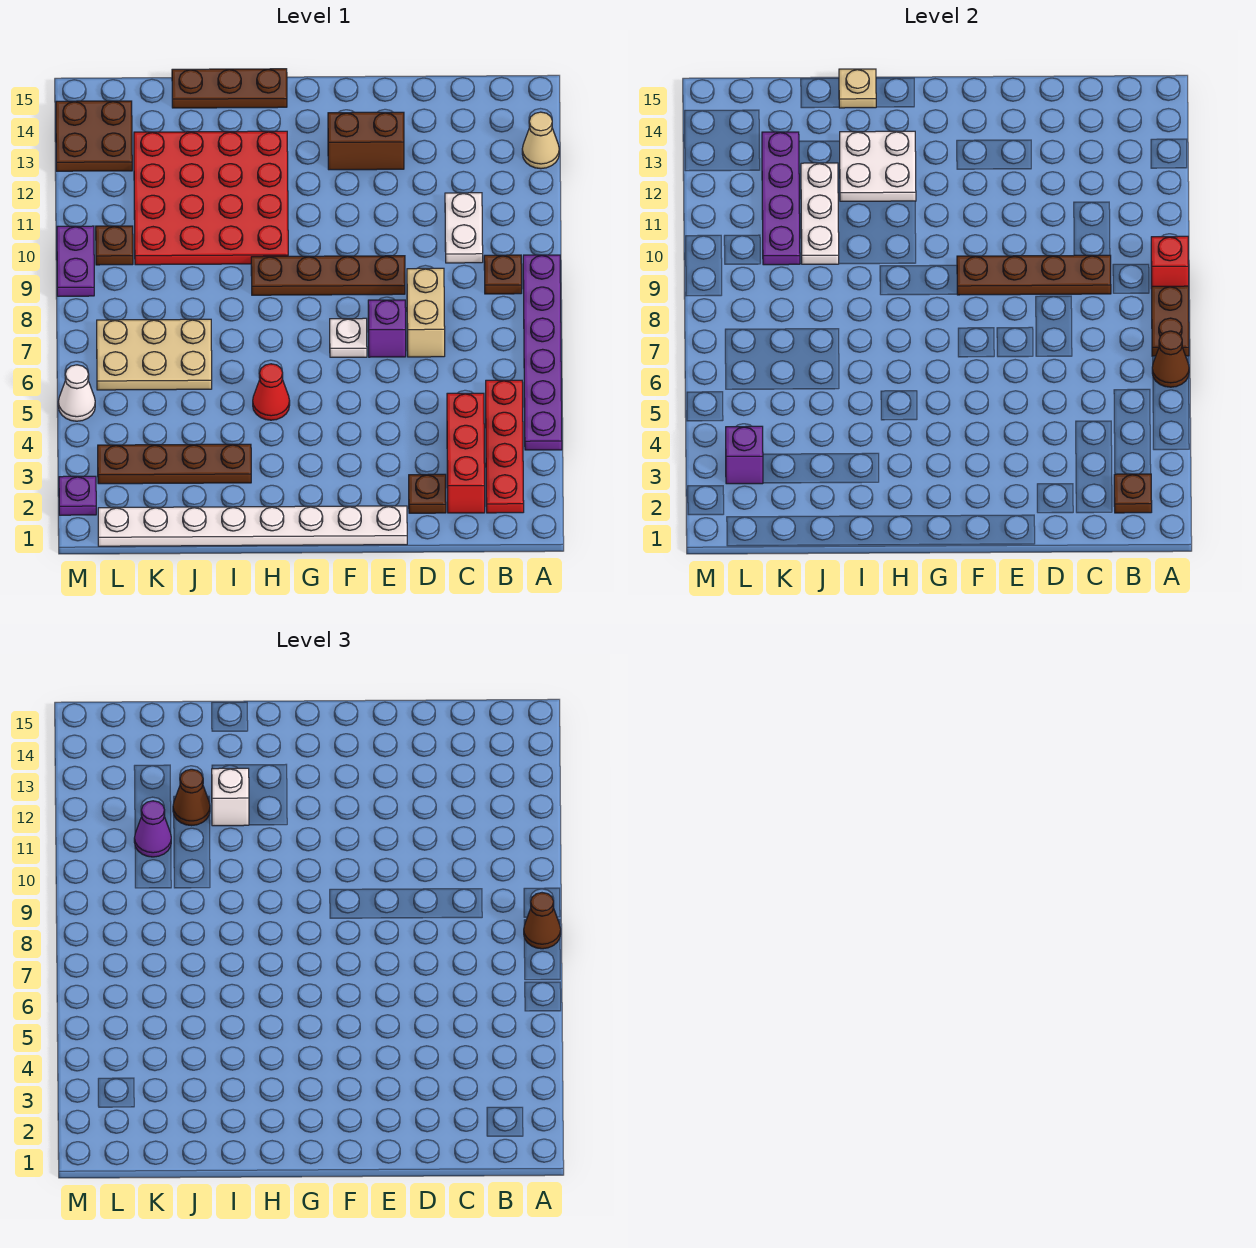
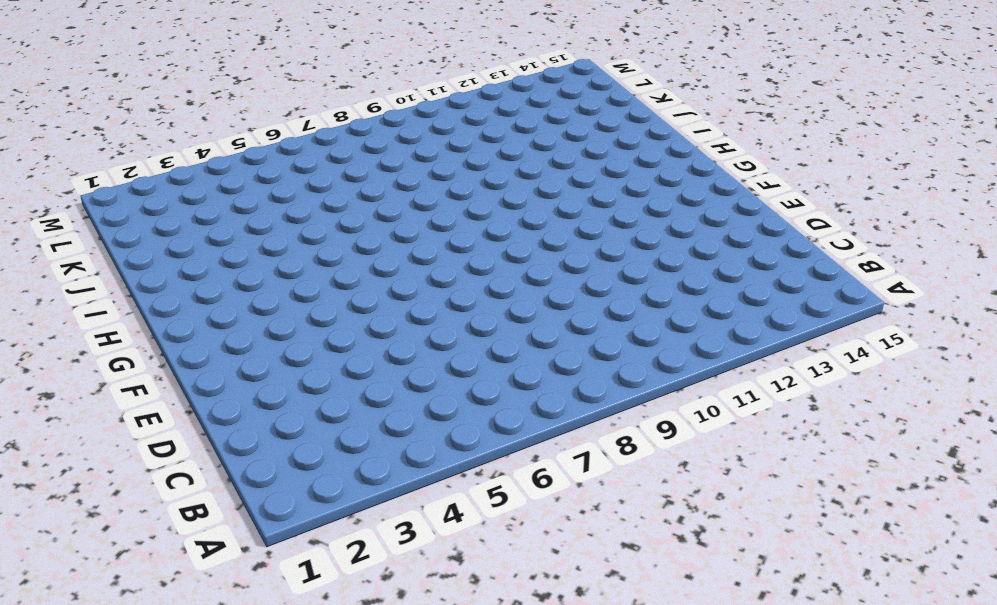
none -> purple 1x6 plate [523,255,562,450]
none -> tan 1x1 cone [522,112,559,169]
none -> red 1x4 plate [486,380,524,513]
none -> brown 1x1 plate [484,255,522,294]

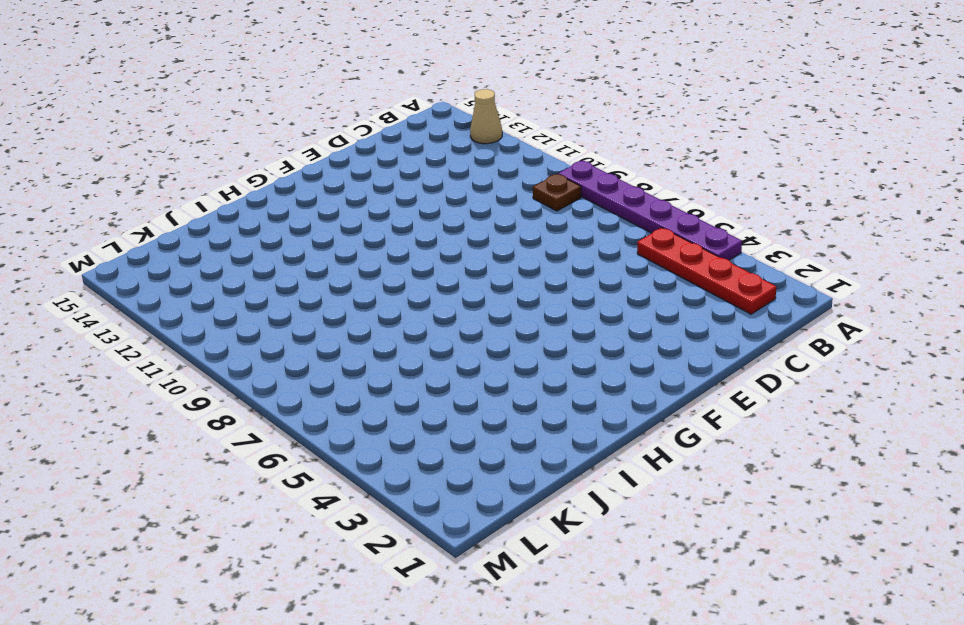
none -> red 1x3 brick [447,393,485,513]
none -> white 1x2 plate [445,193,483,263]
none -> brown 1x1 plate [409,474,446,513]
none -> tan 1x2 brick [407,268,445,357]

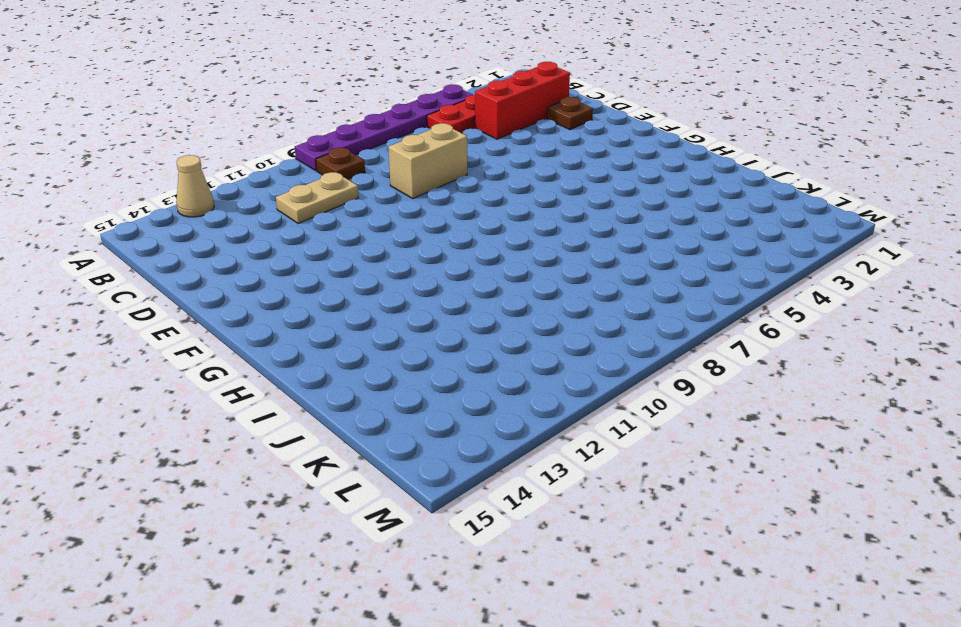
tan 1x2 plate [276,172,359,223] -> white 1x2 plate [445,193,483,263]
none -> white 1x8 plate [98,506,407,546]
none -> purple 1x1 brick [368,300,406,357]
none -> brown 1x4 plate [251,256,405,295]
none -> brown 1x2 brick [328,112,404,170]

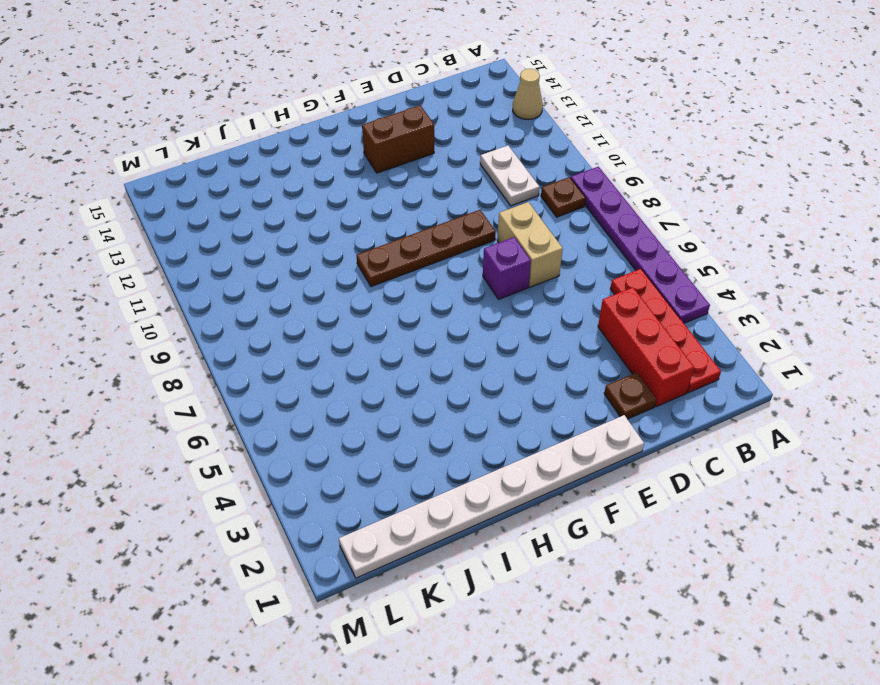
none -> white 1x1 plate [330,318,367,357]
none -> red 1x1 cone [253,364,290,420]
none -> red 4x4 plate [134,131,288,265]
none -> brown 1x3 plate [172,69,287,108]

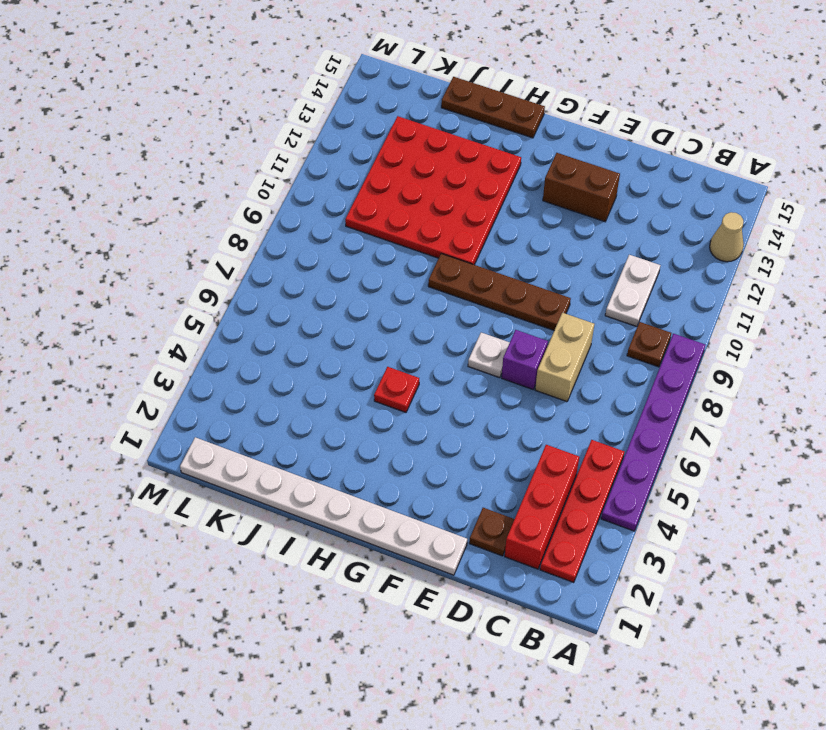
red 1x1 plate [374,367,419,412] -> red 1x1 cone [253,364,290,420]
none -> brown 1x4 plate [98,444,251,484]
none -> tan 2x3 plate [97,319,212,390]
none -> brown 1x1 plate [96,226,133,265]
none -> brown 2x2 plate [56,101,132,171]

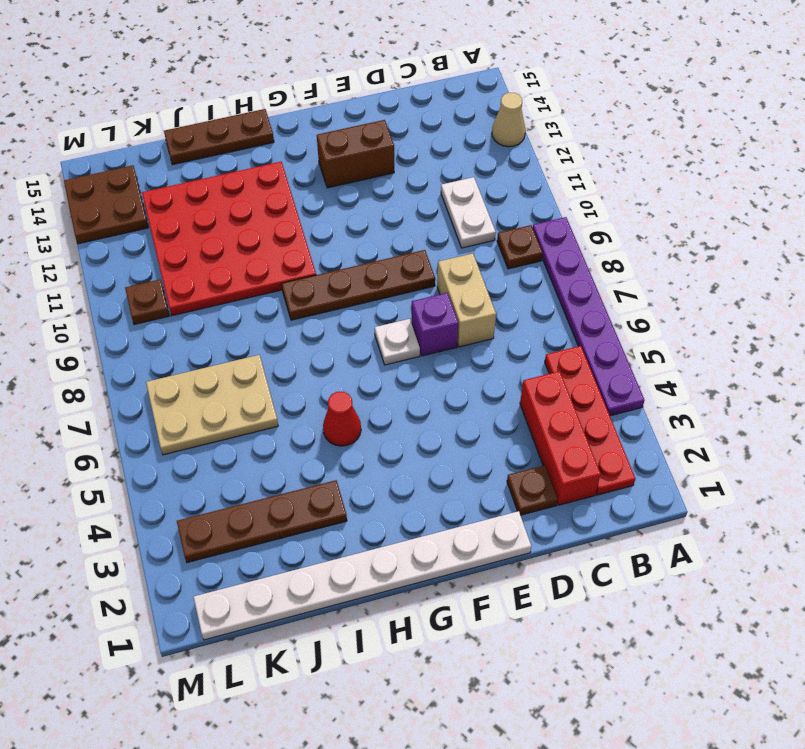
none -> purple 1x1 plate [59,476,96,515]
none -> white 1x1 cone [58,365,95,421]
none -> purple 1x2 plate [57,226,94,296]
none -> brown 1x1 cone [1152,331,1189,387]

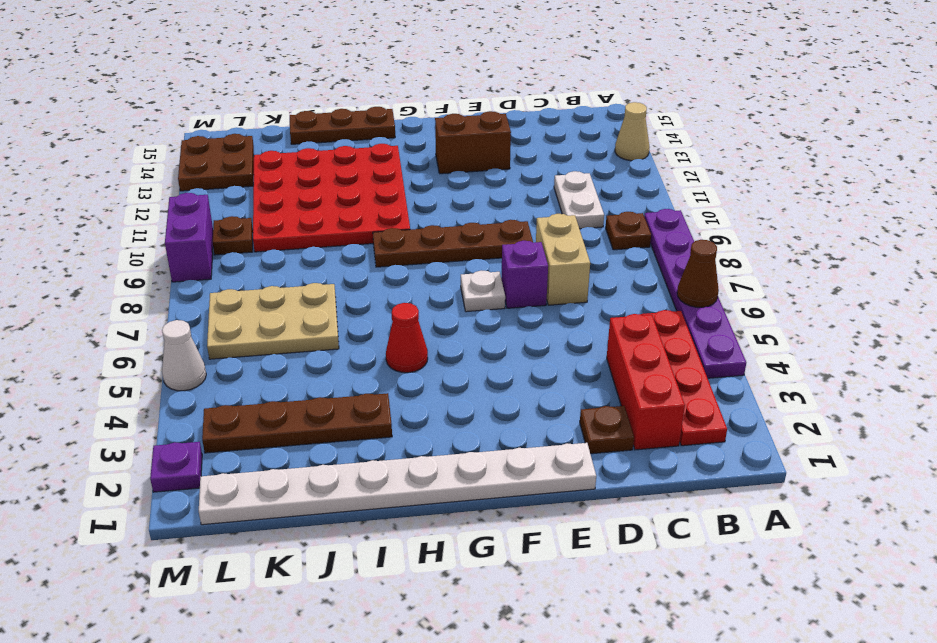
purple 1x2 brick [165,193,213,282] -> purple 1x2 plate [57,226,94,296]
none -> brown 1x2 plate [1152,286,1189,356]
none -> red 1x1 brick [1151,236,1189,289]
none -> brown 1x1 plate [1114,474,1152,513]
none -> brown 1x4 plate [957,255,1111,295]

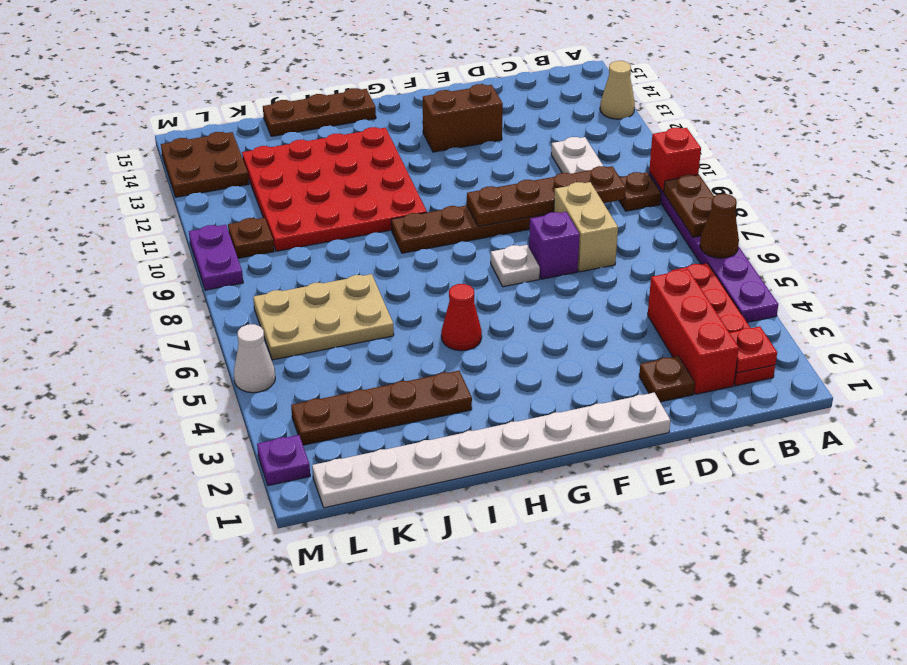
red 1x1 plate [730,326,777,373] -> brown 1x1 plate [1114,474,1152,513]
none -> white 2x2 plate [840,131,916,201]
none -> tan 1x1 plate [839,69,876,108]
none -> white 1x3 plate [801,163,839,264]
none -> purple 1x4 plate [762,132,800,265]

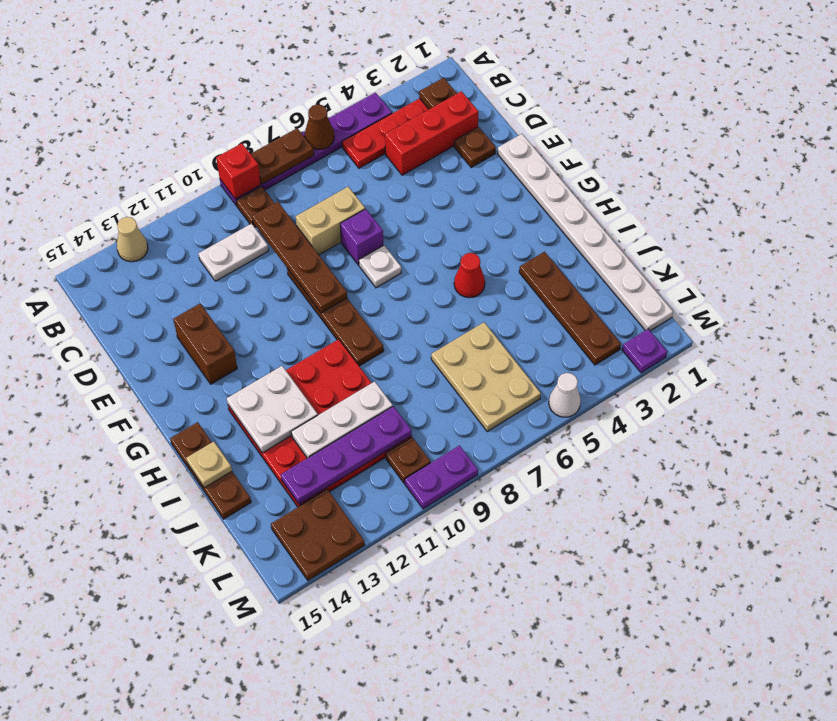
none -> purple 1x1 brick [726,426,763,484]
none -> brown 1x1 cone [524,893,561,949]
none -> white 1x1 brick [212,768,249,826]
none -> brown 1x1 cone [173,769,210,826]

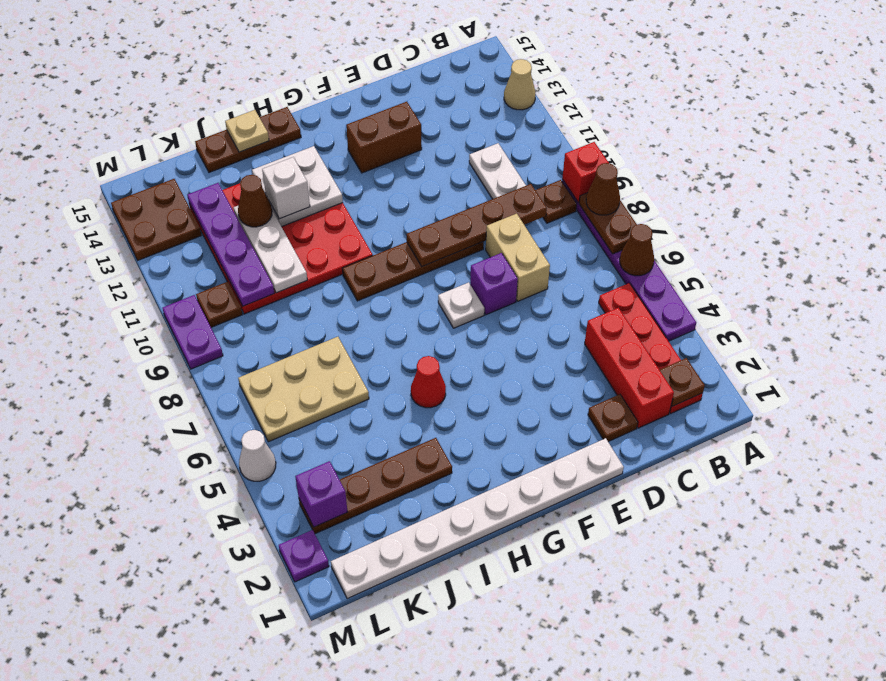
none -> purple 1x1 cone [134,801,171,857]

